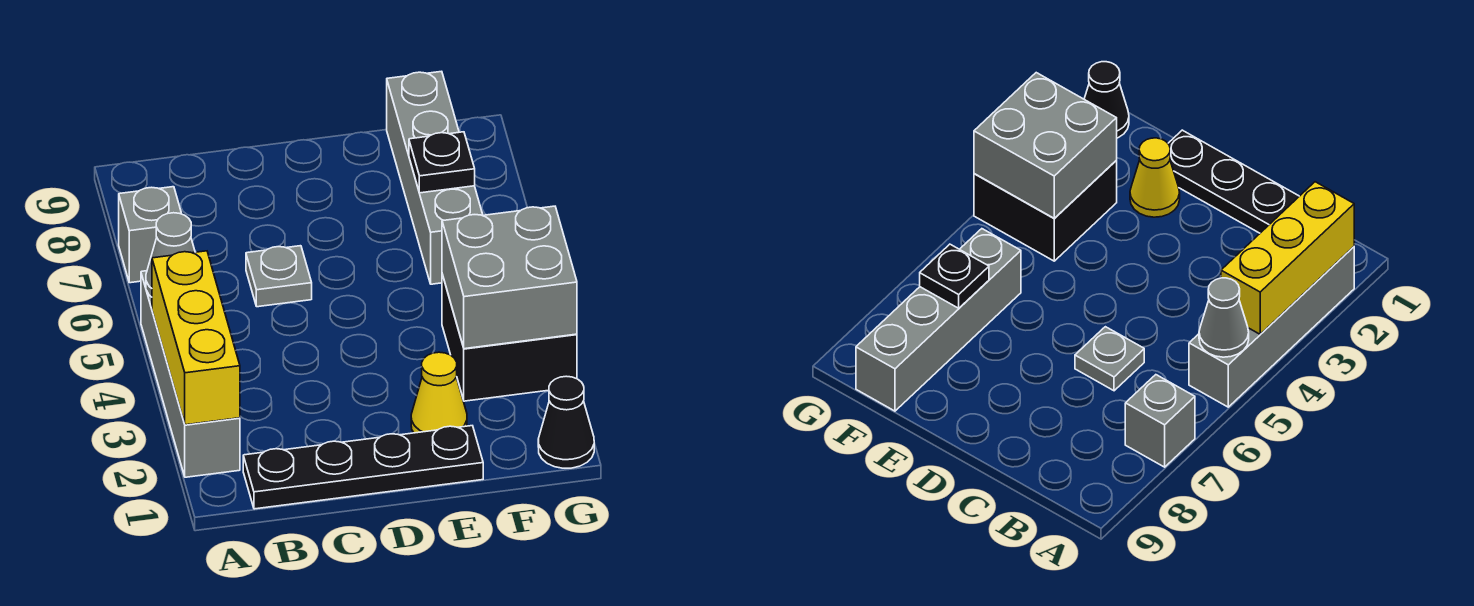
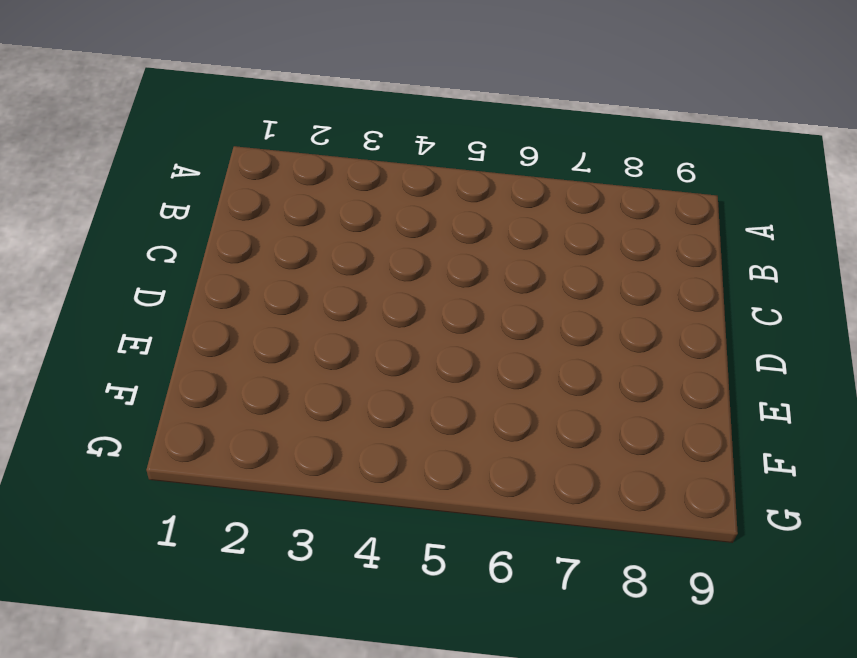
none -> grey 1x4 brick [141,271,240,477]
none -> grey 1x1 brick [119,187,182,283]
none -> black 1x4 plate [243,426,483,509]

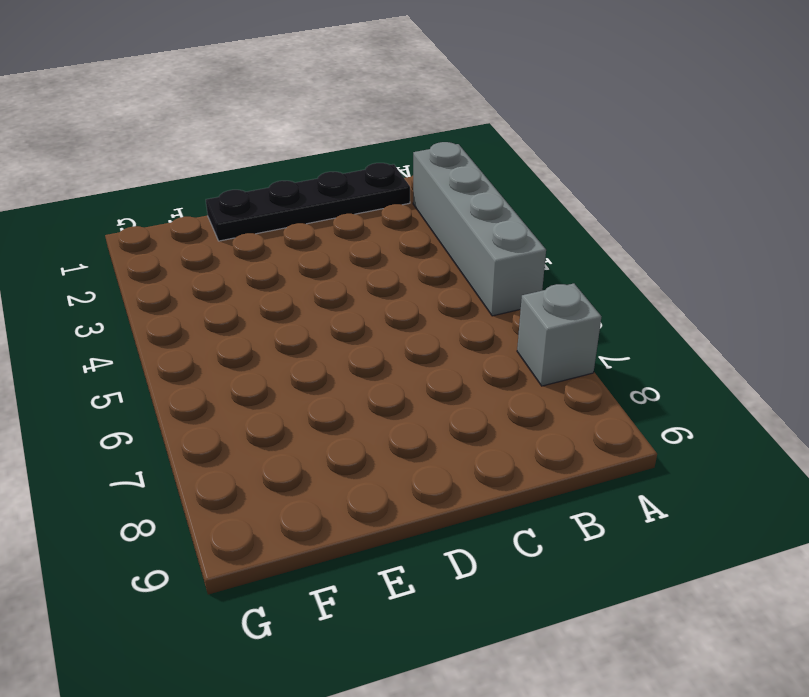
none -> grey 1x1 plate [246,246,312,307]
none -> yellow 1x1 cone [411,352,467,433]
none -> black 2x2 brick [442,274,577,401]

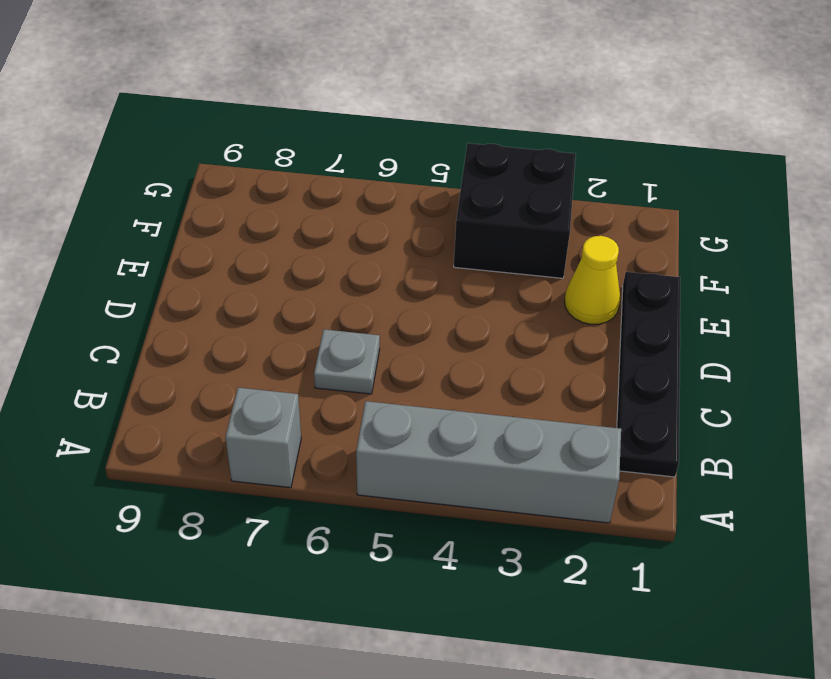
none -> grey 1x4 brick [387,71,483,284]
none -> black 1x1 cone [538,376,594,468]
none -> yellow 1x3 brick [152,251,240,425]

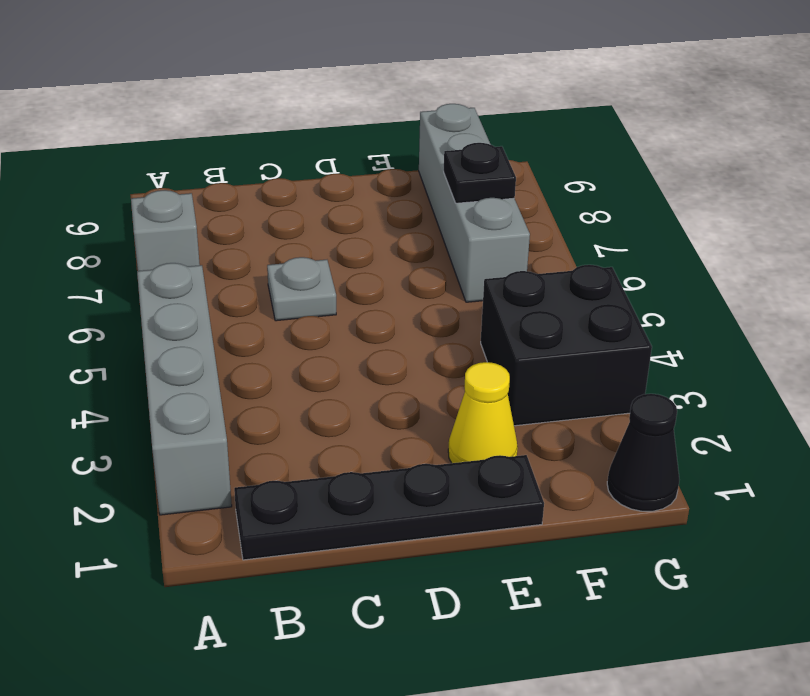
none -> yellow 1x3 brick [152,251,240,425]
none -> grey 1x1 cone [146,213,195,297]
none -> grey 2x2 brick [442,206,577,349]

